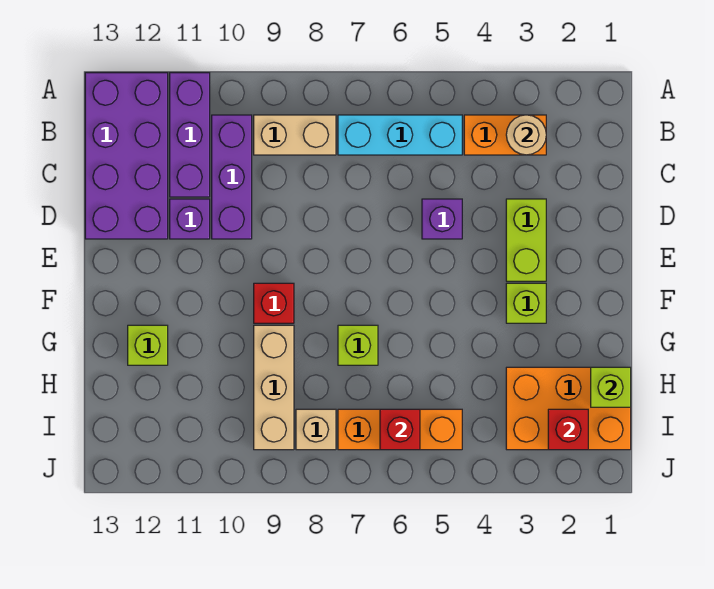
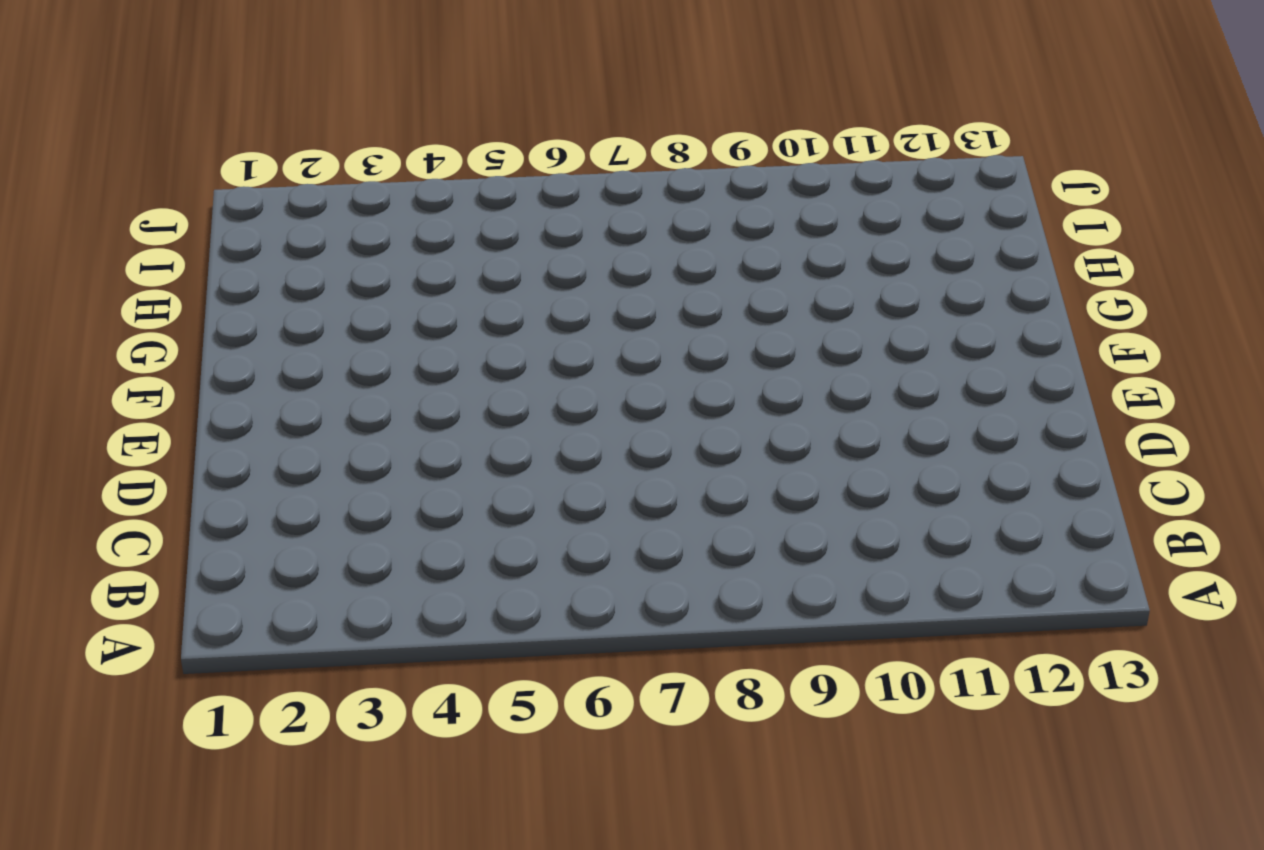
none -> purple 1x3 brick [170,73,210,197]
none -> purple 2x4 brick [85,73,168,239]
none -> orange 1x2 brick [464,115,546,155]

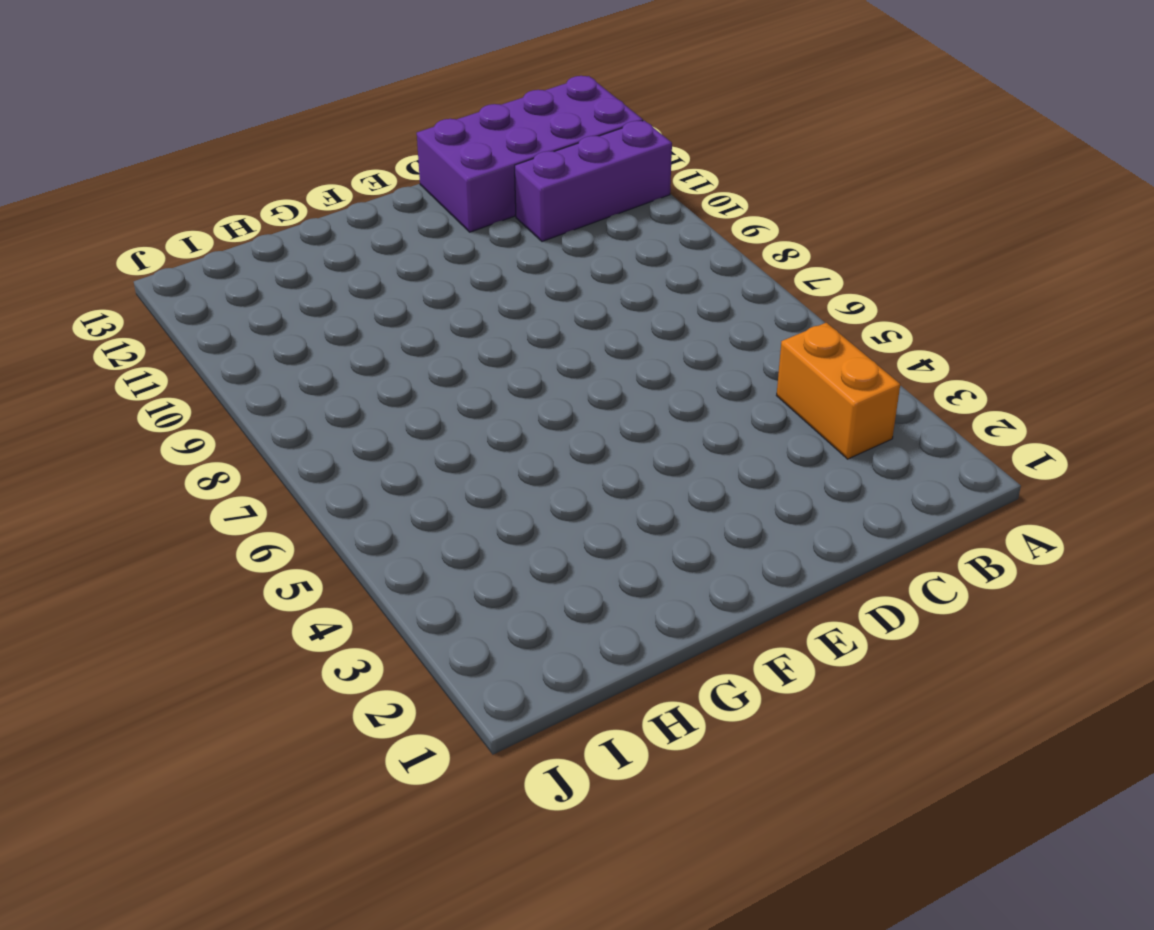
none -> cyan 1x3 brick [338,115,462,155]
none -> tan 1x2 brick [254,115,336,155]
none -> purple 1x3 brick [212,115,252,239]

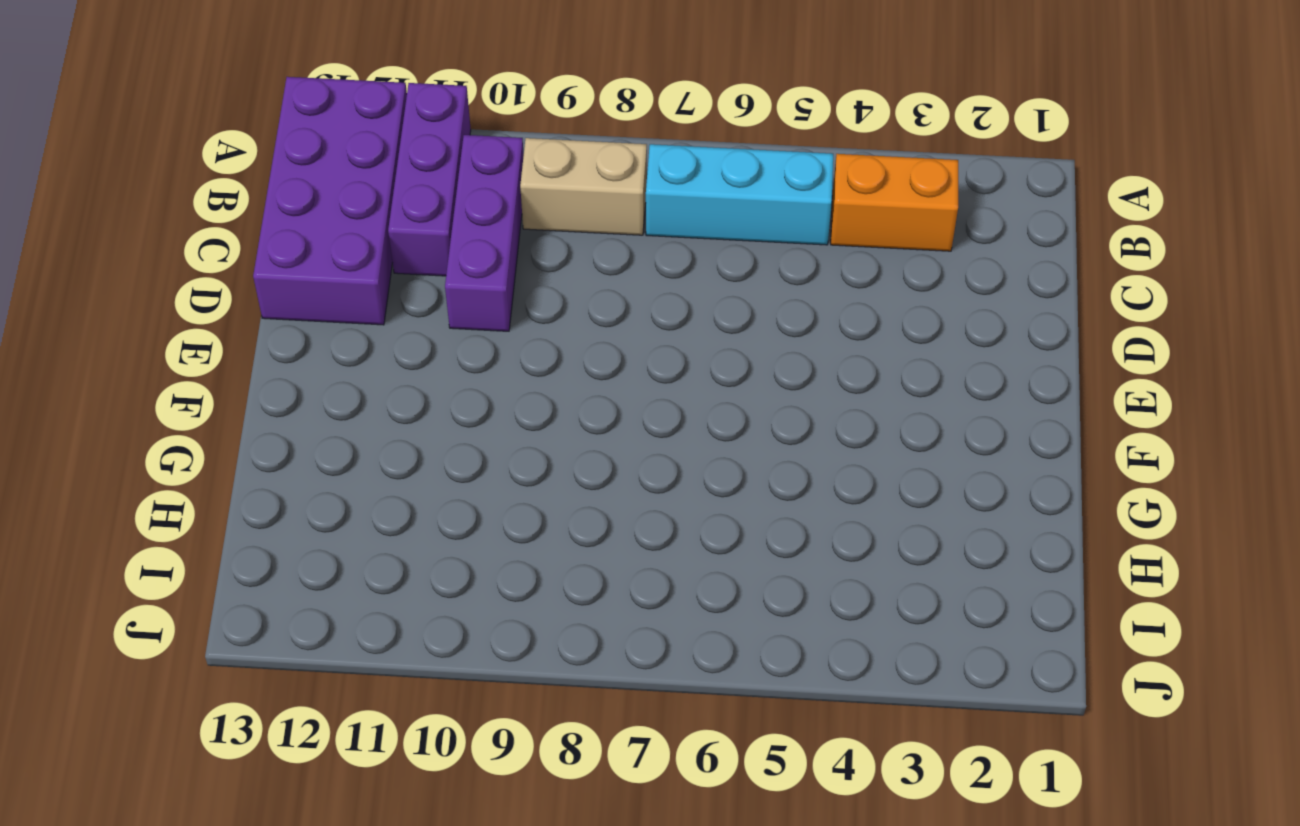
none -> lime 1x2 brick [506,199,546,281]
none -> purple 1x1 brick [422,199,462,239]
none -> purple 1x1 brick [170,199,210,239]

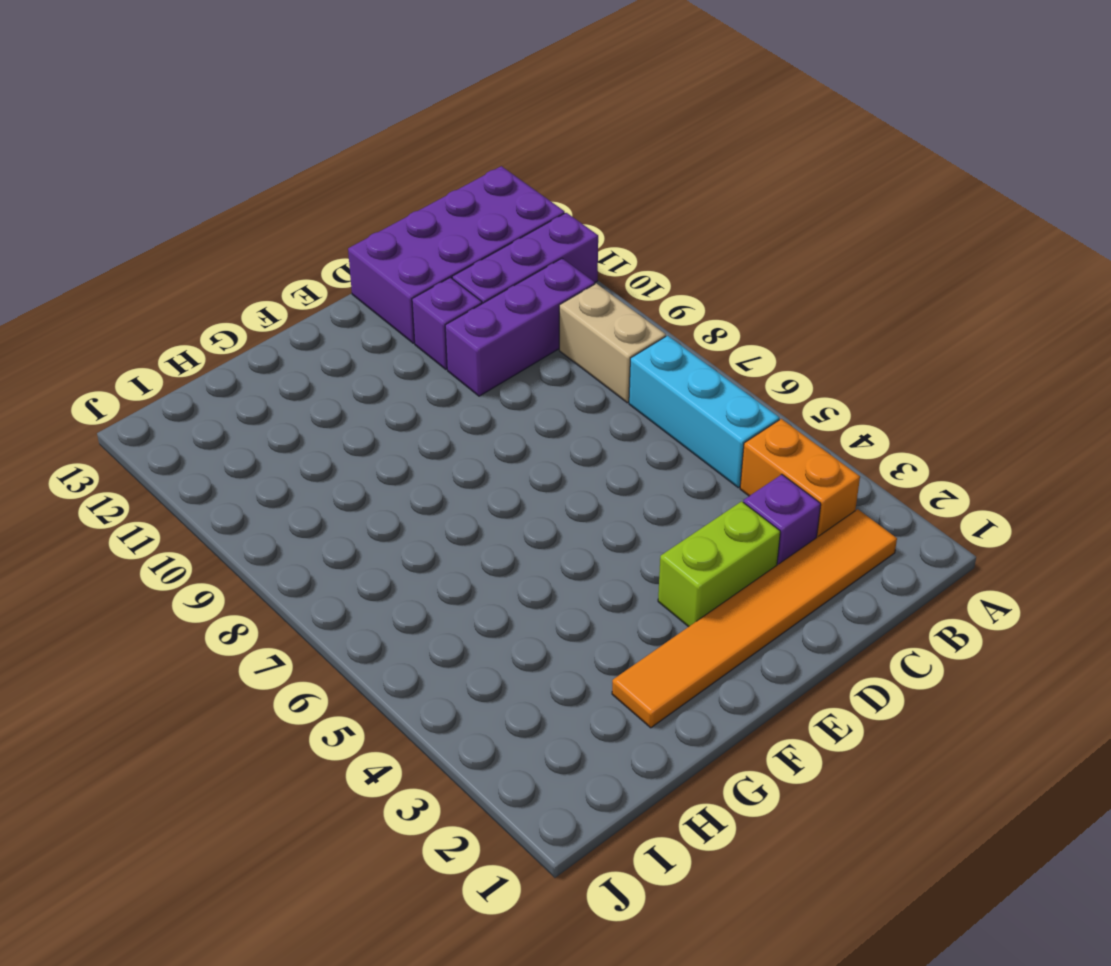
orange 1x6 tile [612,509,897,728] -> none
purple 1x1 brick [743,474,821,565] -> purple 1x1 brick moved to [422,199,462,239]
none -> lime 1x1 brick [506,283,546,323]
none -> red 1x1 brick [254,283,294,323]
none -> lime 1x1 brick [338,325,378,365]

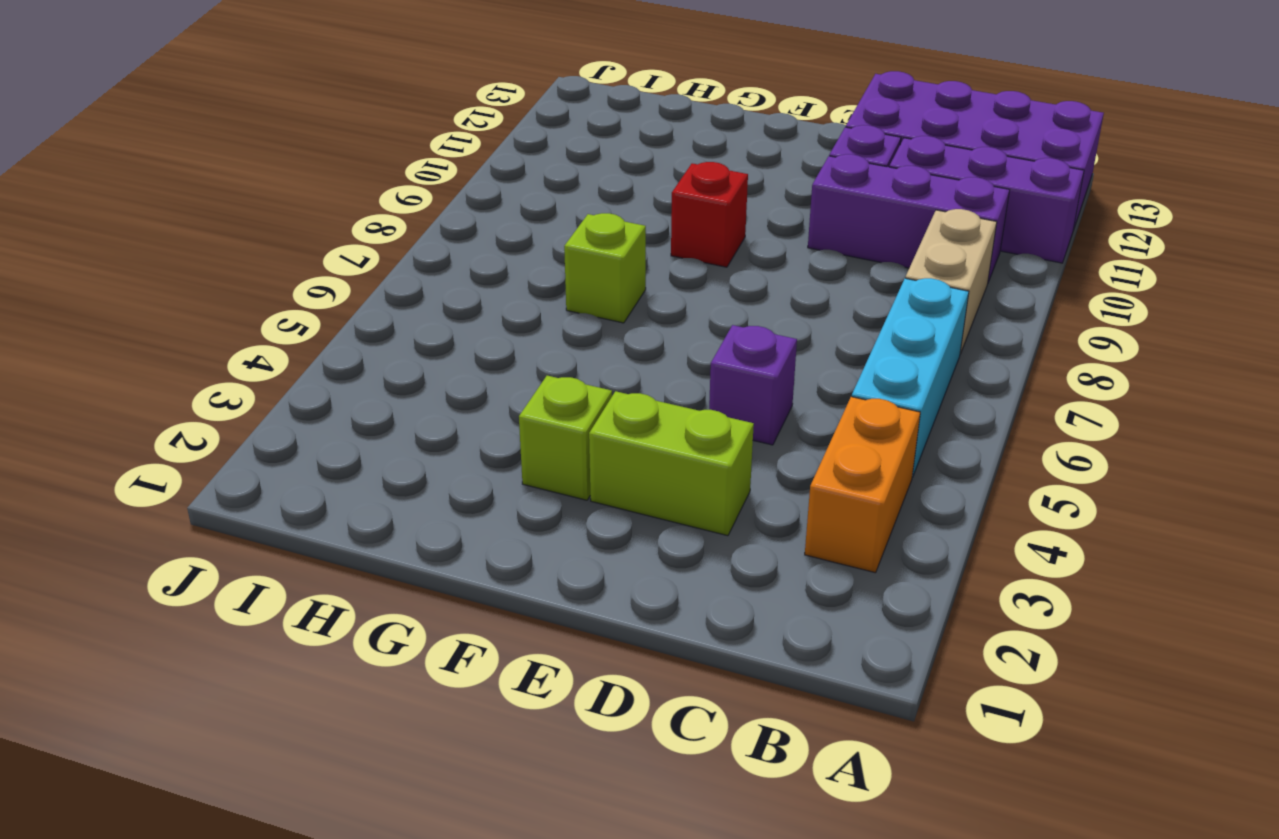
none -> tan 1x3 brick [254,325,294,450]
none -> lime 1x1 brick [128,325,168,365]
none -> orange 2x3 brick [506,367,631,450]

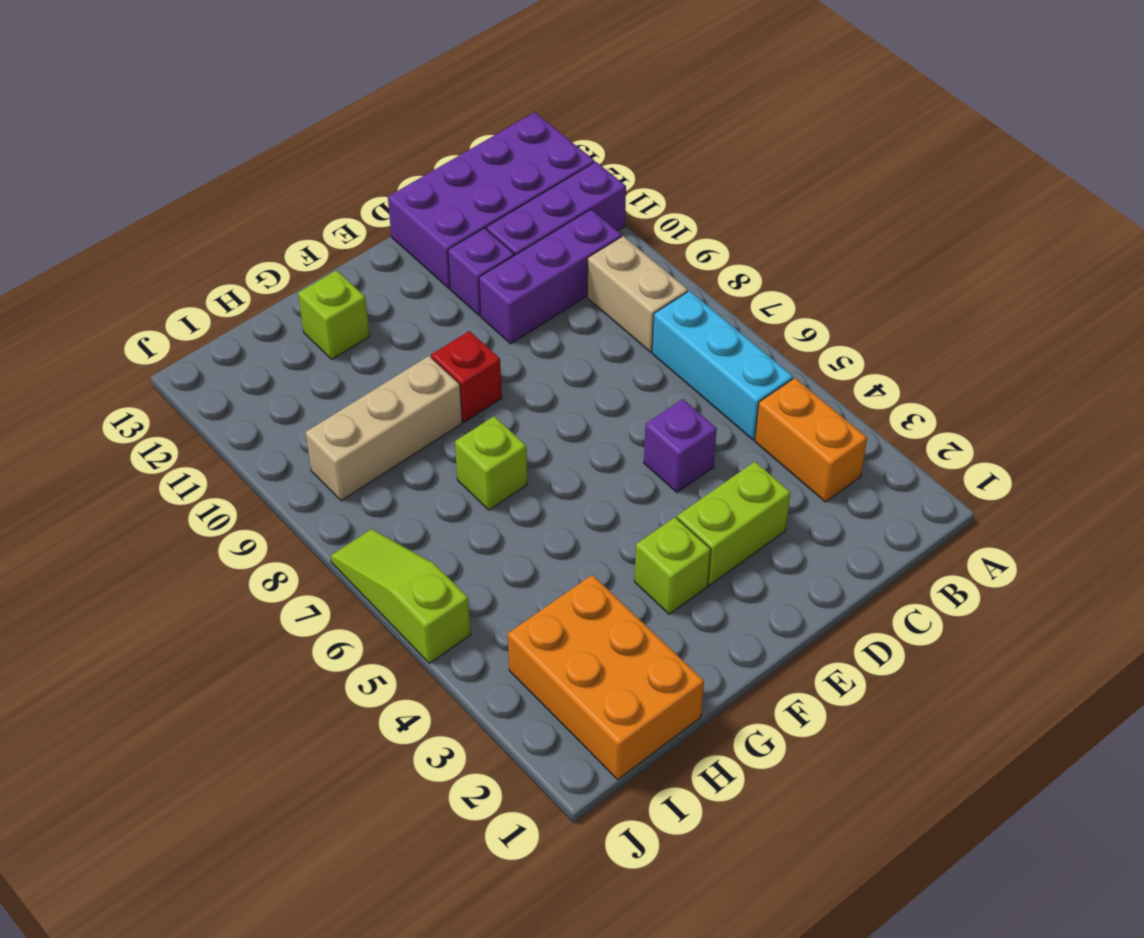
lime 1x3 slope [331,529,471,663] -> none
none -> orange 1x3 brick [338,409,462,450]
none -> tan 1x1 brick [296,409,336,450]
none -> tan 1x1 round brick [506,115,546,155]

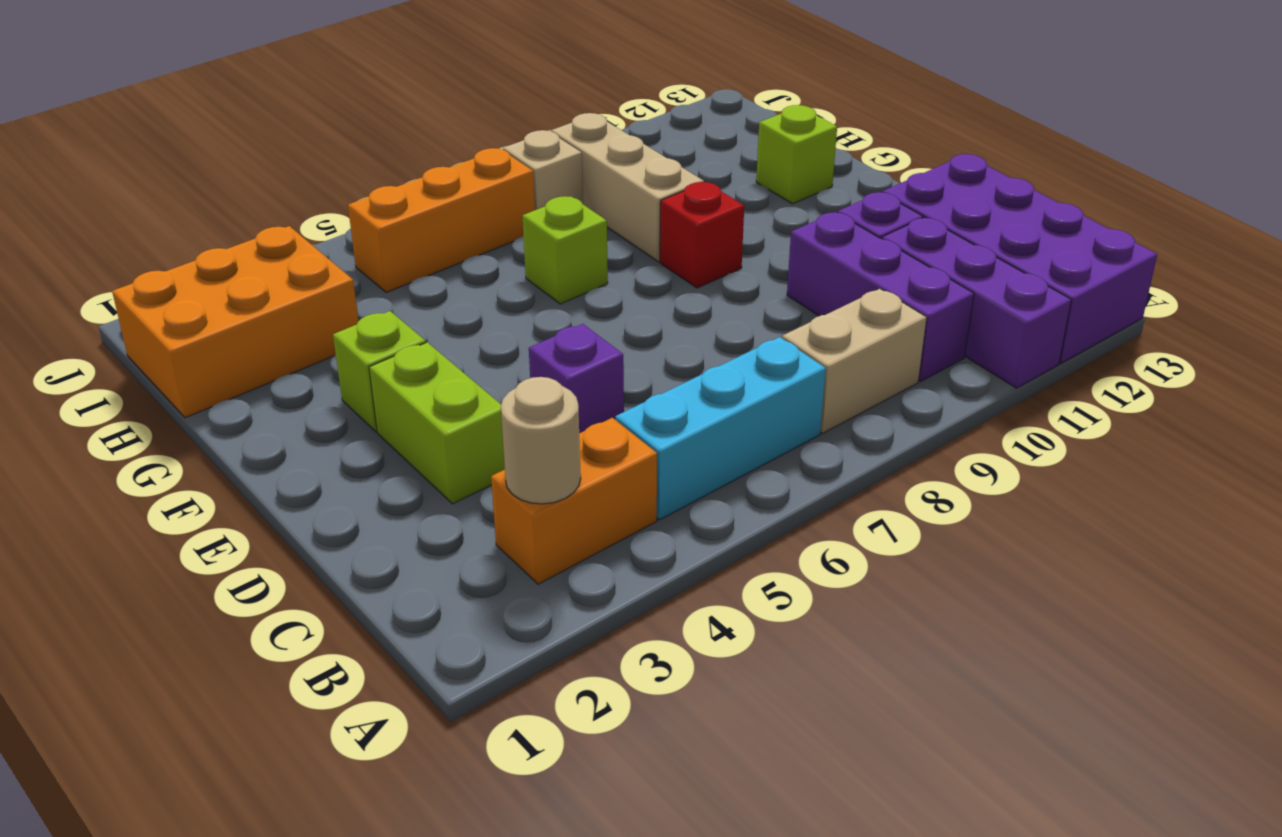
none -> lime 1x1 brick [591,367,631,407]
none -> red 1x1 brick [548,409,588,450]
none -> red 1x1 brick [380,409,420,450]

